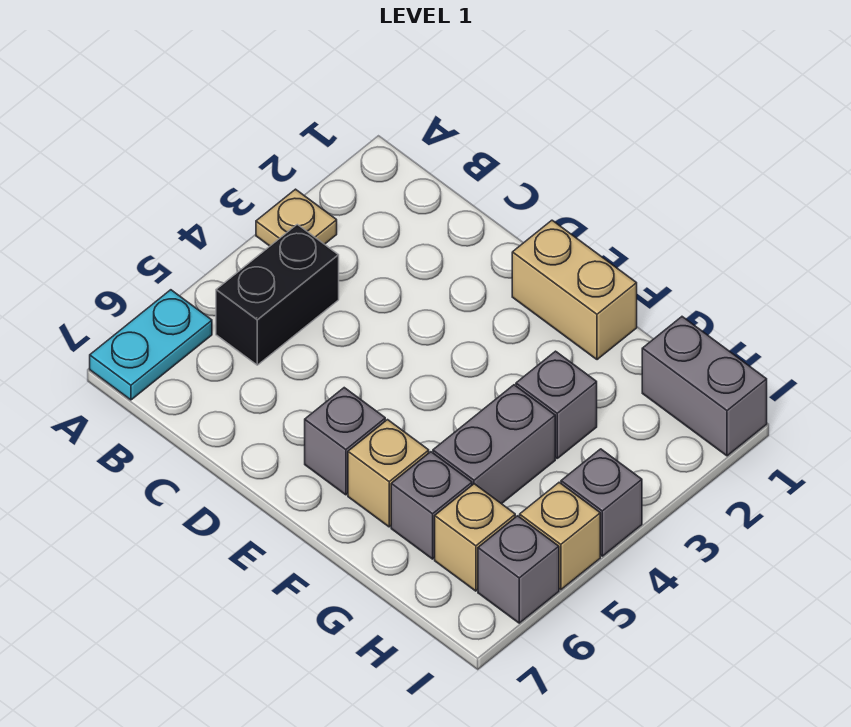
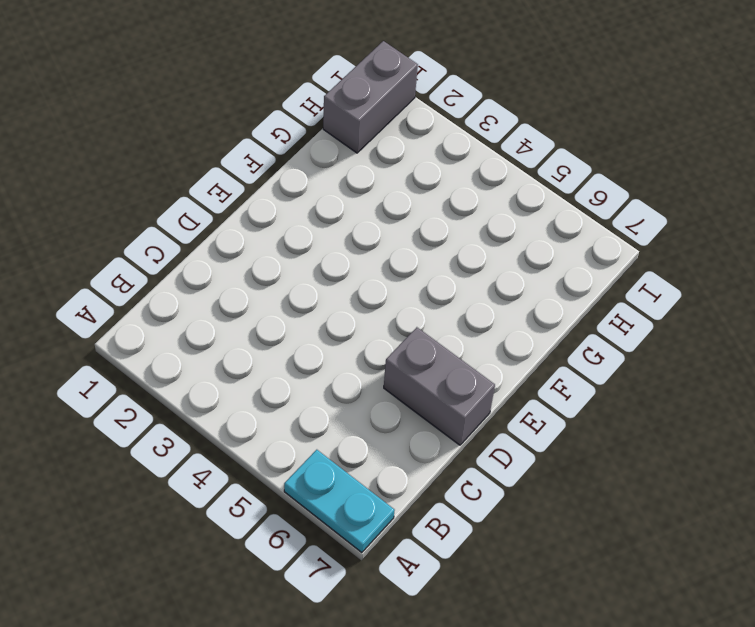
grey 1x2 brick [384,327,495,445] -> grey 1x2 brick moved to [433,385,555,504]
none -> tan 1x1 plate [256,189,337,246]
none -> black 1x2 brick [216,224,339,365]
none -> tan 1x2 brick [512,220,637,360]

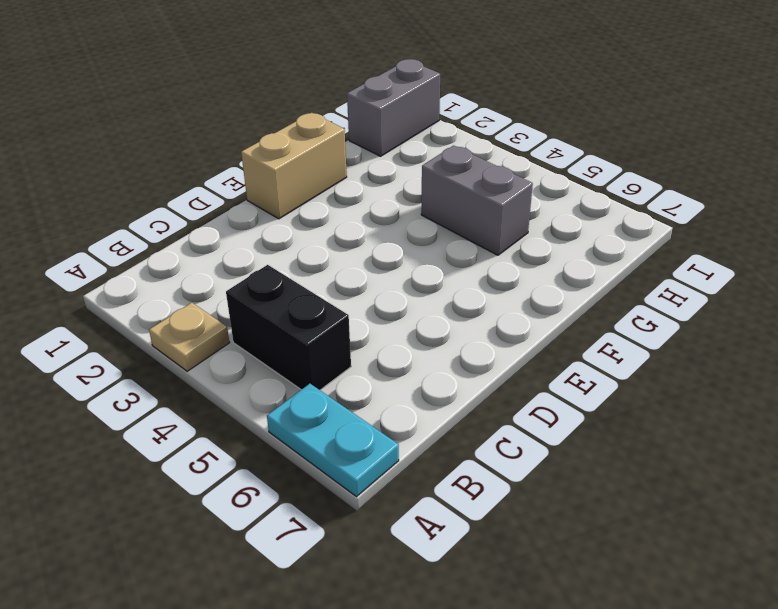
none -> grey 1x1 brick [305,388,385,495]
none -> tan 1x1 brick [348,420,429,527]
none -> grey 1x1 brick [516,351,597,458]

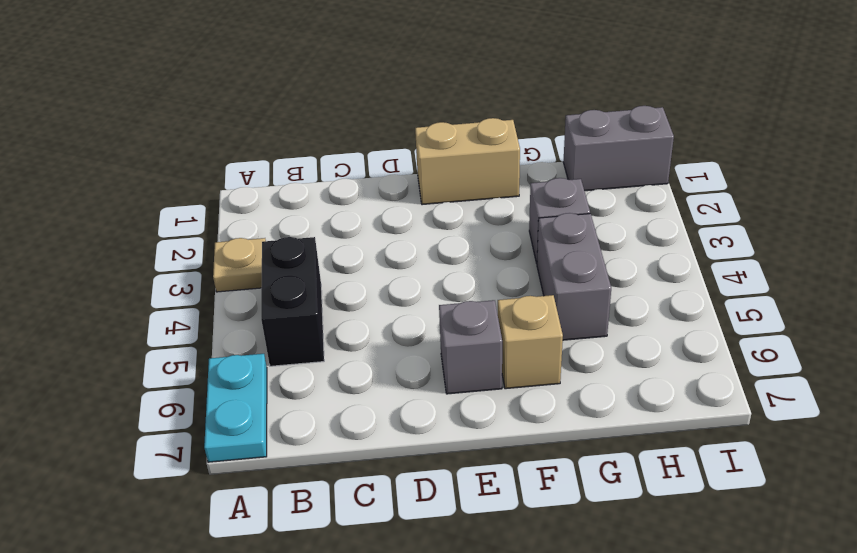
none -> grey 1x1 brick [391,452,472,559]
none -> tan 1x1 brick [435,484,515,591]
none -> grey 1x1 brick [561,449,642,556]

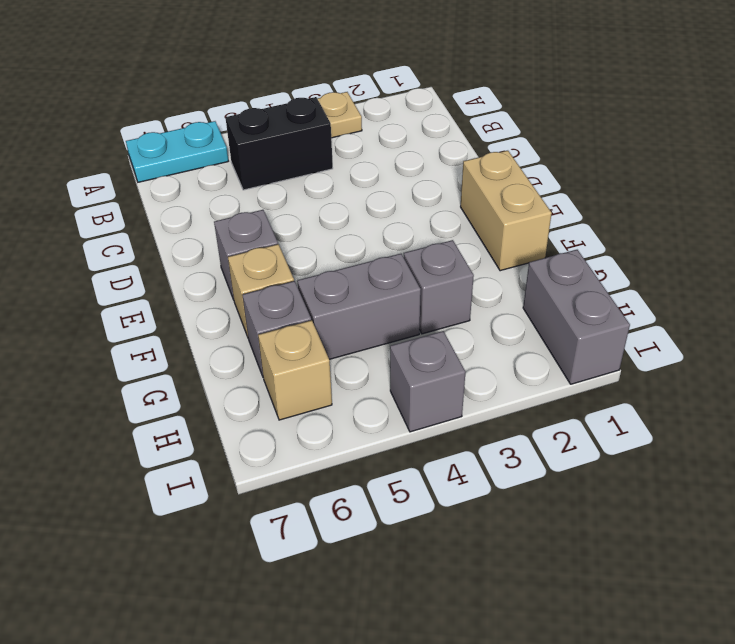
none -> tan 1x1 brick [520,483,600,590]
none -> grey 1x1 brick [478,516,559,623]

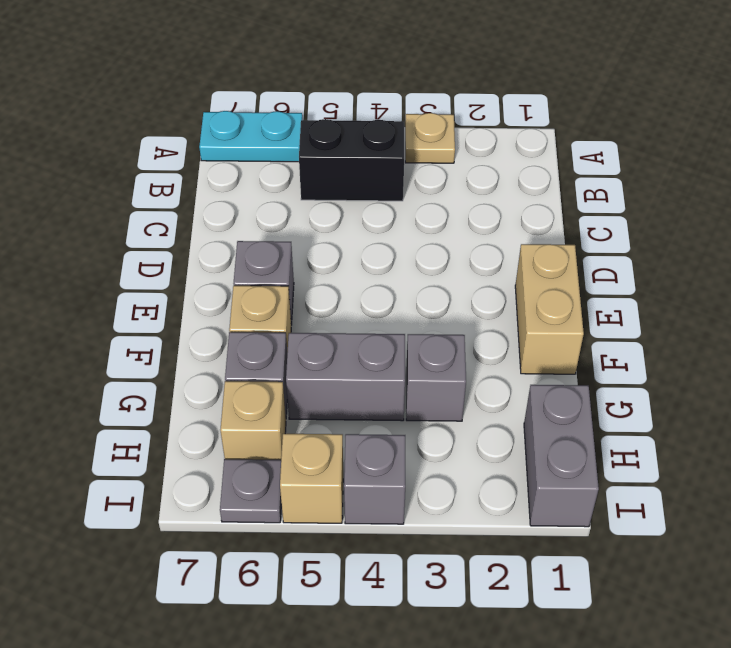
grey 1x1 plate [220,459,281,523] -> grey 1x1 brick [478,516,559,623]

